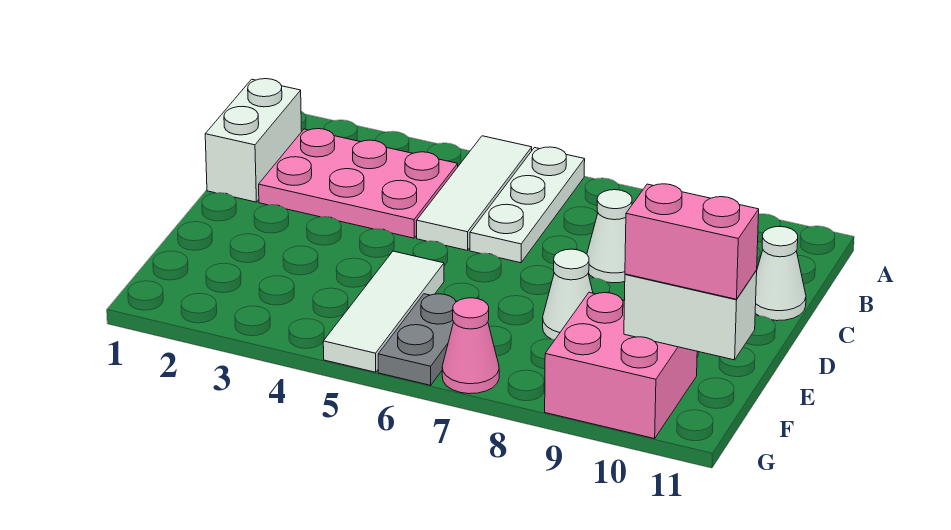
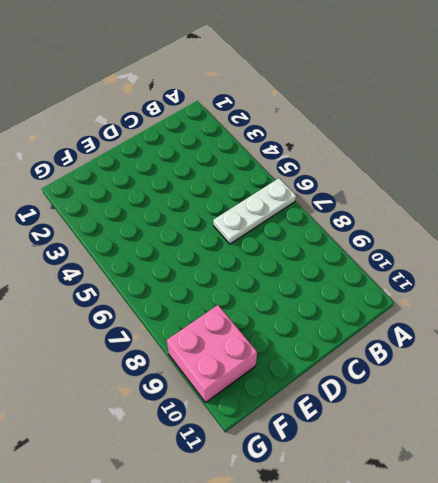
none -> white 1x3 tile [417,136,532,250]
none -> white 1x2 brick [205,79,302,202]
none -> pink 2x3 plate [259,129,458,238]

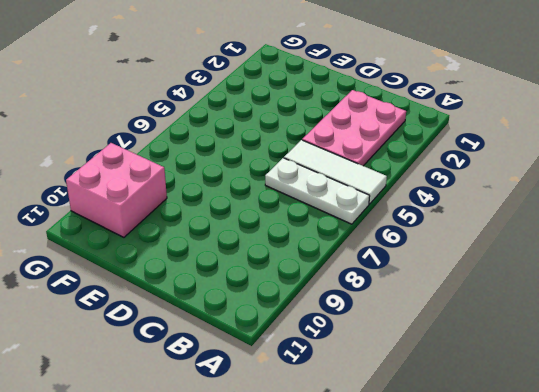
none -> white 1x2 brick [205,79,302,202]
none -> white 1x1 cone [587,190,632,283]
none -> white 1x1 cone [755,227,806,321]

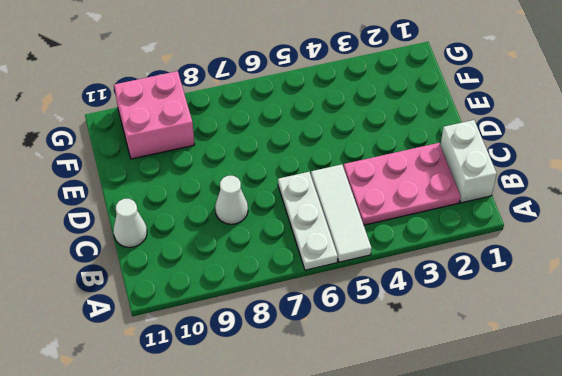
none -> white 1x3 tile [323,251,444,372]
none -> white 1x1 cone [543,249,593,340]
none -> grey 1x2 plate [378,294,457,385]

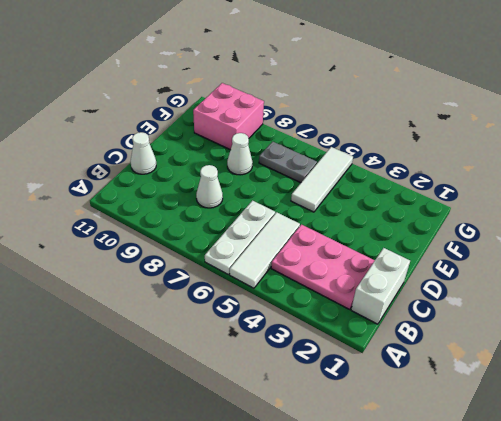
grey 1x2 plate [259,142,317,183] -> grey 1x2 plate turned to [378,294,457,385]
none -> pink 1x1 cone [442,298,499,394]
none -> white 1x2 brick [624,270,757,360]
none -> pink 1x2 brick [625,184,759,299]

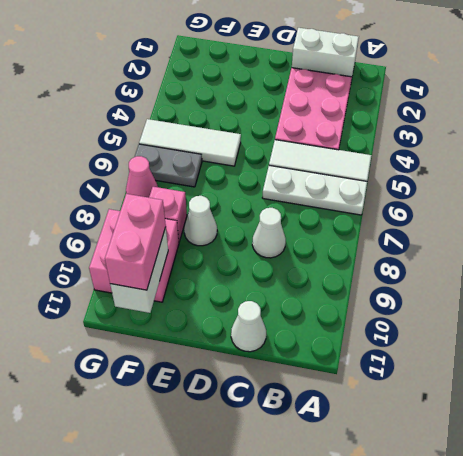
pink 1x1 brick [149,187,187,242] -> none

